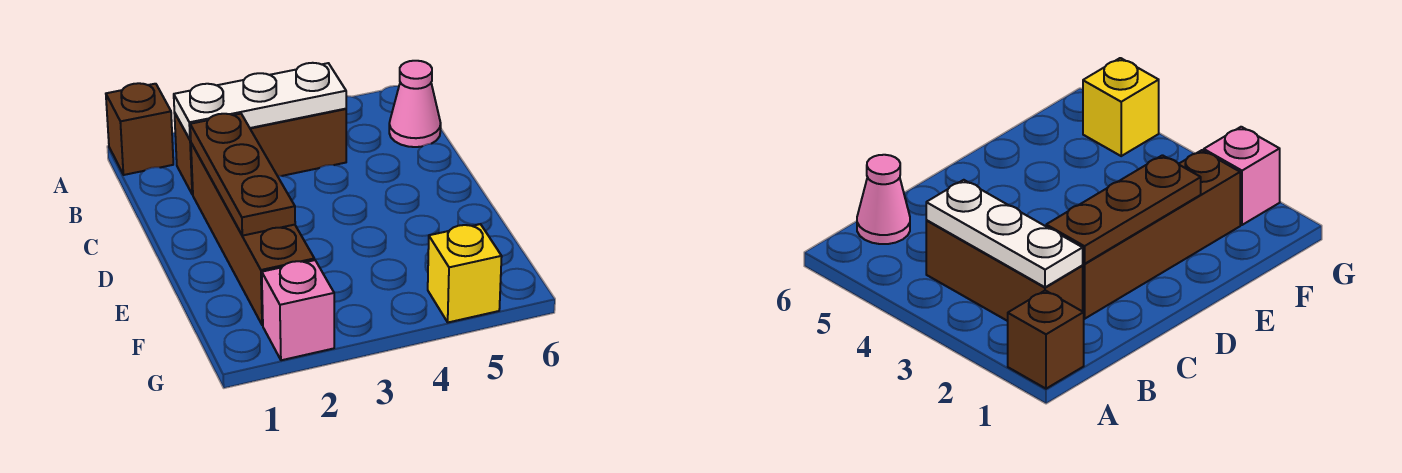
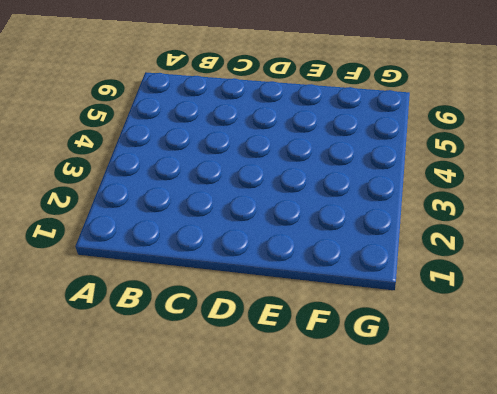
none -> brown 1x1 brick [106,83,173,175]
none -> brown 1x3 brick [174,109,346,195]

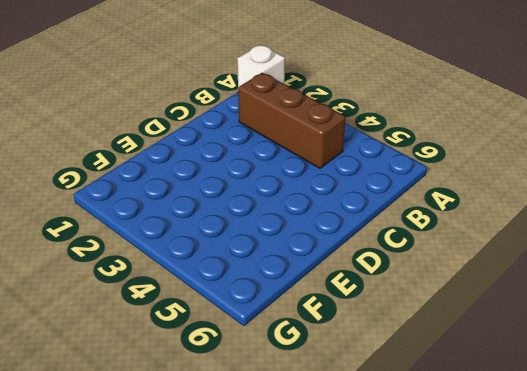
white 1x1 brick [237,45,285,87] -> brown 1x1 brick [106,83,173,175]
none -> pink 1x1 cone [389,61,441,147]
none -> brown 1x4 brick [191,143,314,325]

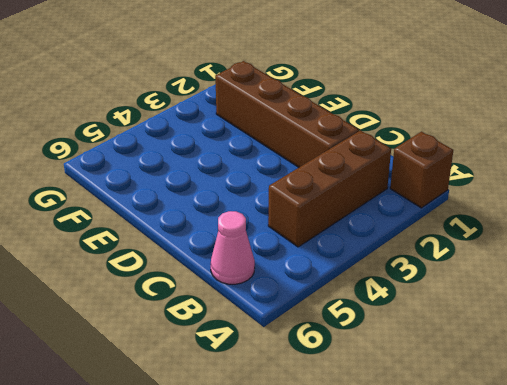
none -> pink 1x1 brick [262,260,334,360]
none -> yellow 1x1 brick [428,224,502,322]

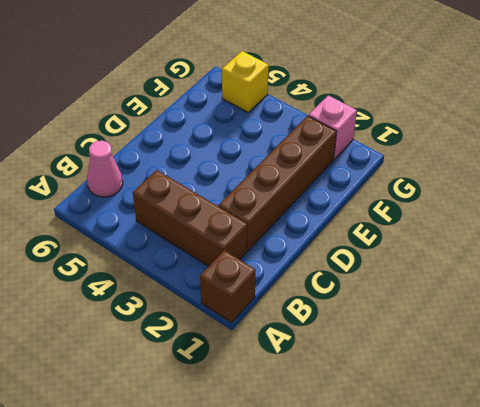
none -> white 1x3 plate [174,63,346,140]
none -> brown 1x3 plate [190,114,295,236]

